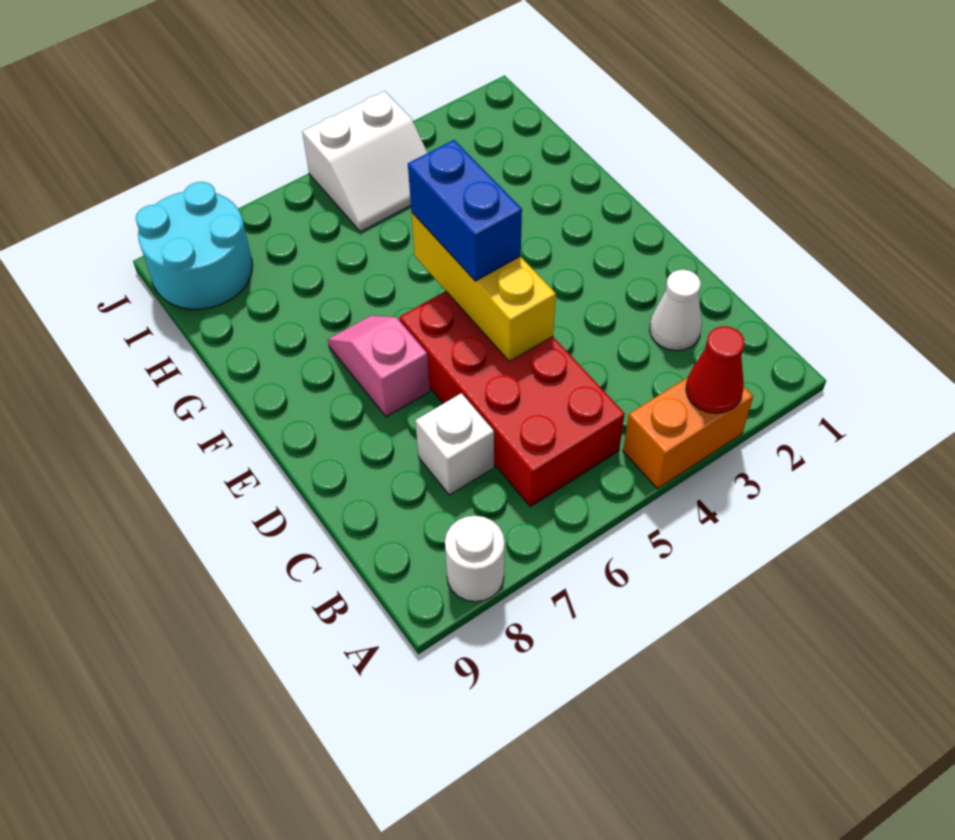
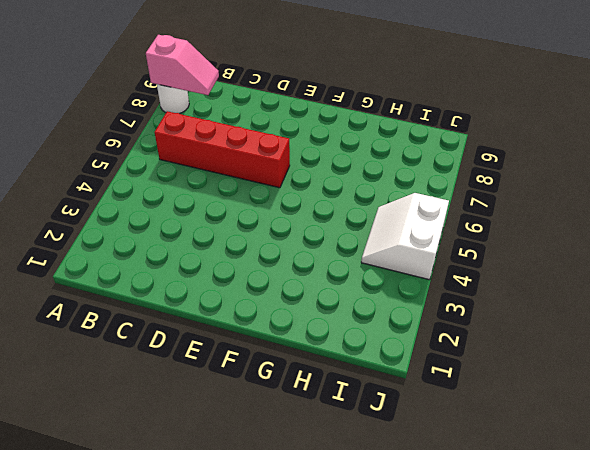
pink 1x2 slope [146,35,219,95] -> pink 1x2 slope moved to [328,316,430,417]
red 1x4 brick [155,111,290,188] -> red 2x4 brick [399,291,625,507]
none -> orange 1x2 brick [623,377,753,489]
none -> white 1x1 cone [650,270,702,351]

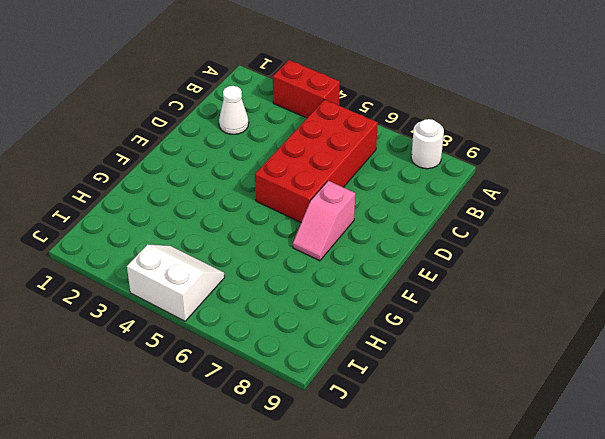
red 1x2 brick [273,60,340,118] -> orange 1x2 brick [623,377,753,489]
none -> white 1x1 brick [415,393,494,495]
none -> cyan 2x2 round brick [136,182,253,309]

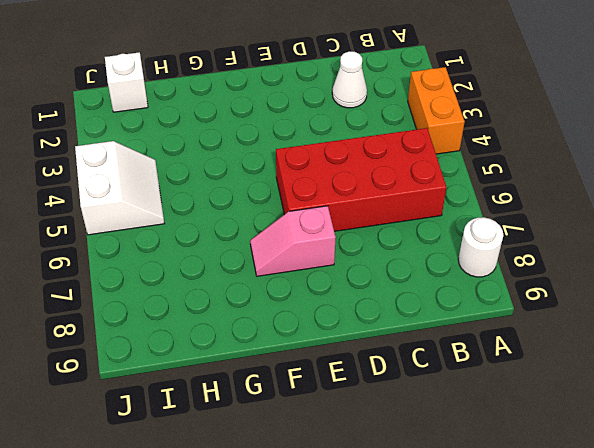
white 1x1 brick [105,52,148,112] -> white 1x1 brick moved to [415,393,494,495]
none -> cyan 2x2 round brick [136,182,253,309]
none -> red 1x1 cone [686,326,745,413]

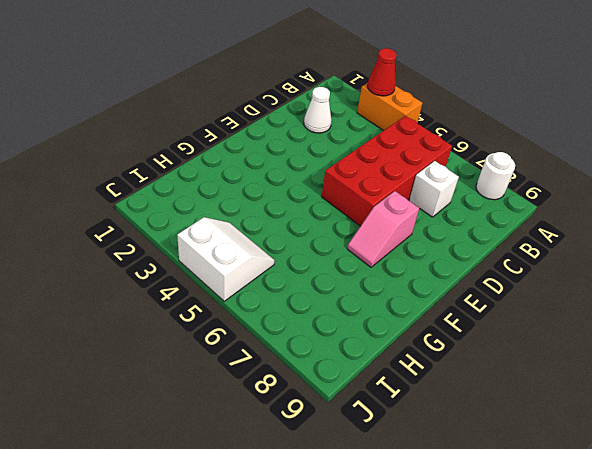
none -> cyan 2x2 round brick [136,182,253,309]
none -> yellow 1x3 brick [411,212,556,362]

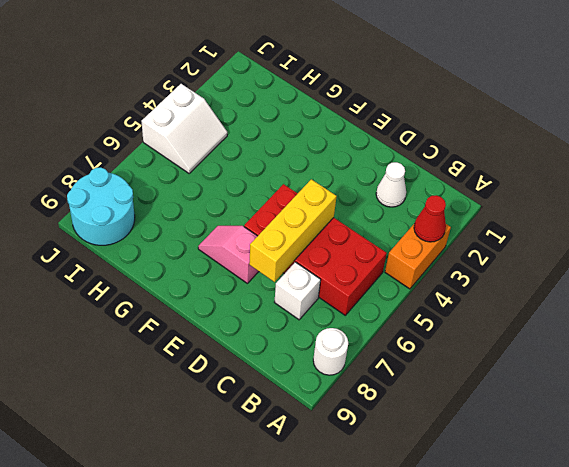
yellow 1x3 brick [249,179,337,282] -> yellow 1x3 brick turned to [411,212,556,362]
none -> blue 1x2 brick [408,140,522,281]

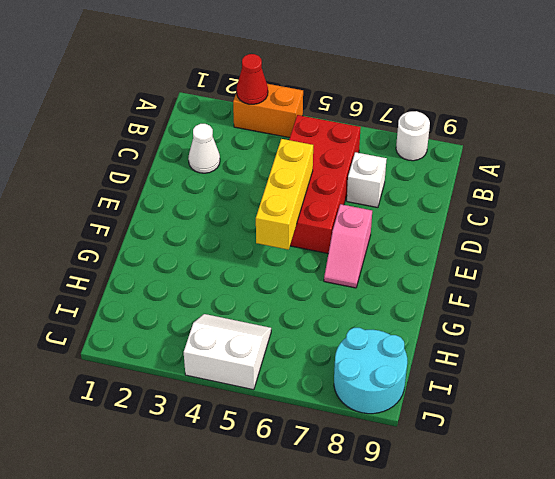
none -> blue 1x2 brick [408,140,522,281]

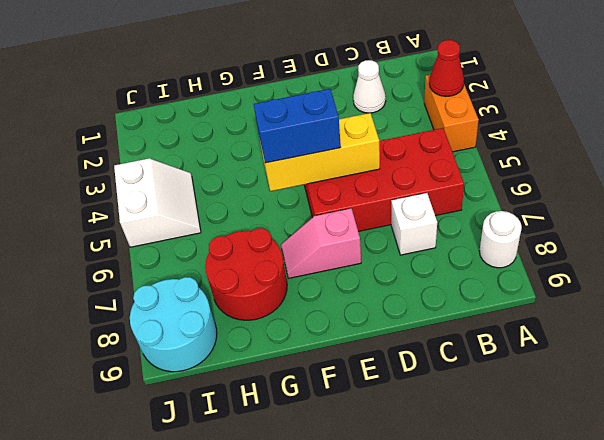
red 2x2 round brick [205,228,287,320] -> none

